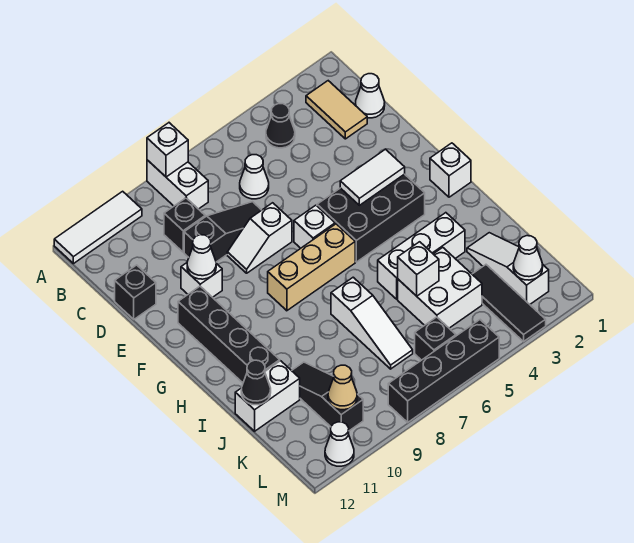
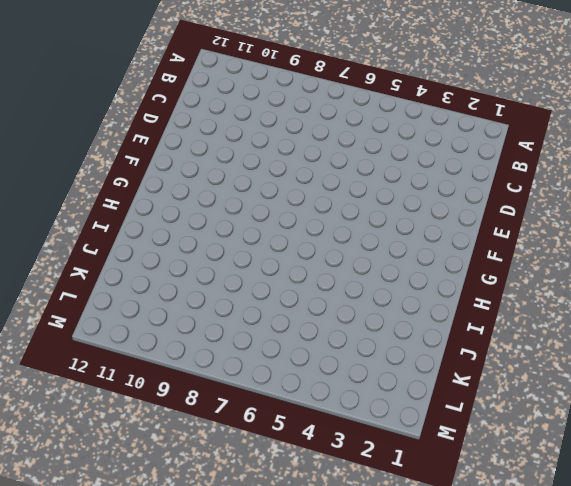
none -> white 1x2 brick [147,160,208,209]
none -> white 1x3 tile [54,191,142,264]
none -> tan 1x2 tile [306,81,367,139]
none -> black 1x1 cone [266,104,295,148]

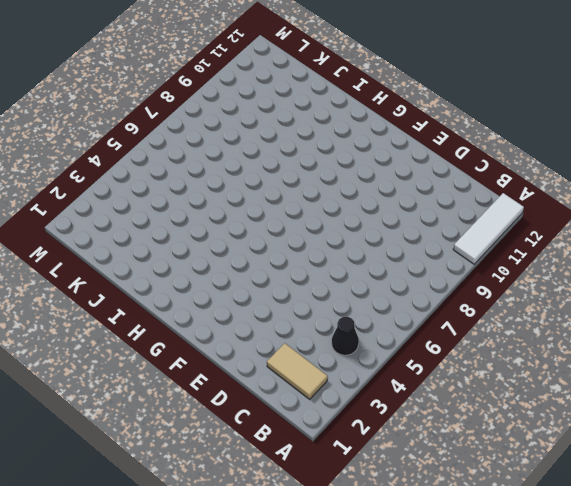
none -> white 1x2 brick [147,160,208,209]
none -> white 1x1 cone [355,74,385,118]
none -> white 1x1 cone [240,155,269,199]
none -> black 1x1 brick [164,198,205,252]

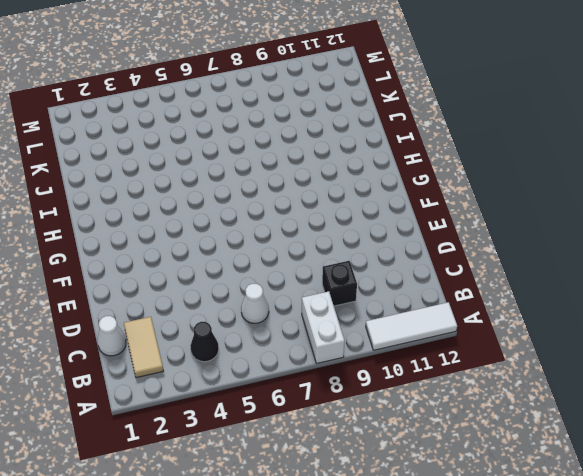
none -> black 1x3 slope [184,202,261,262]
none -> black 1x1 brick [115,265,156,319]
none -> white 1x2 slope [227,203,292,273]
none -> white 1x1 brick [181,263,222,297]

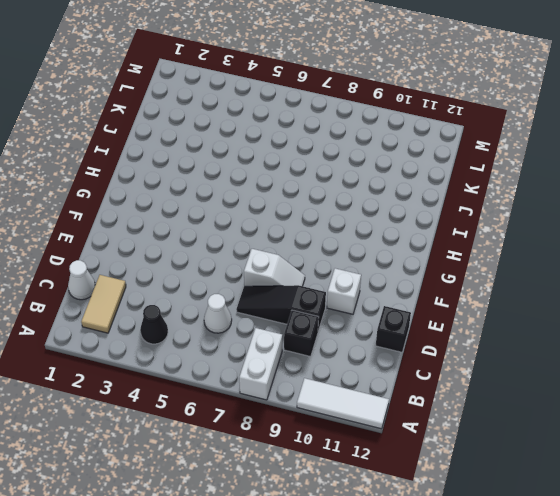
none -> black 2x3 brick [317,174,425,262]
none -> white 1x1 brick [294,205,335,248]
none -> black 1x4 brick [178,286,280,383]
none -> white 1x1 brick [430,143,471,197]

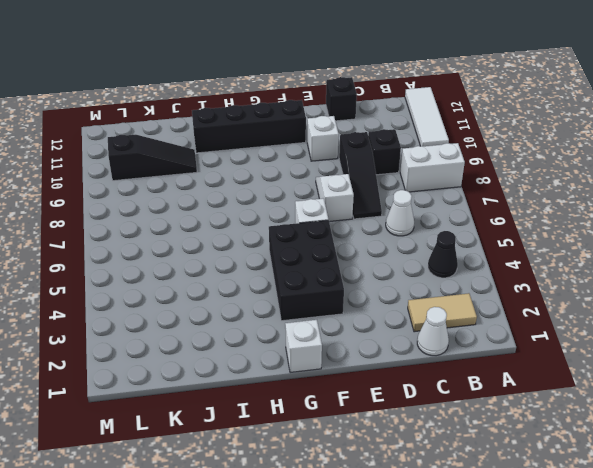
none -> tan 1x3 brick [268,224,355,311]
none -> white 1x3 brick [378,213,465,299]
none -> white 1x3 slope [331,277,413,369]
none -> white 1x3 slope [467,233,549,304]

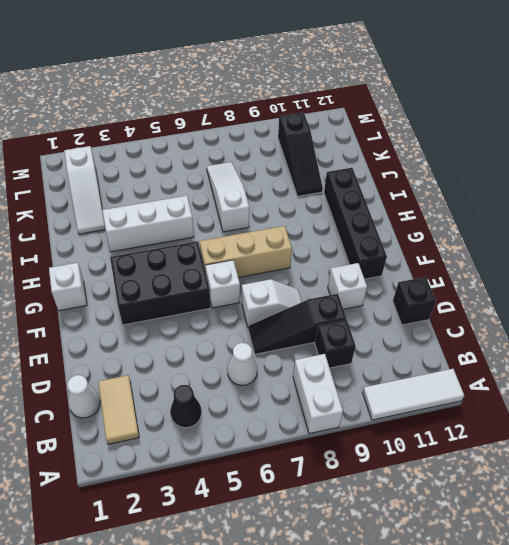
none -> white 2x2 brick [398,247,482,328]
none -> white 1x2 brick [235,361,300,431]
none -> black 1x3 tile [472,265,546,341]
none -> black 1x1 brick [415,317,456,360]

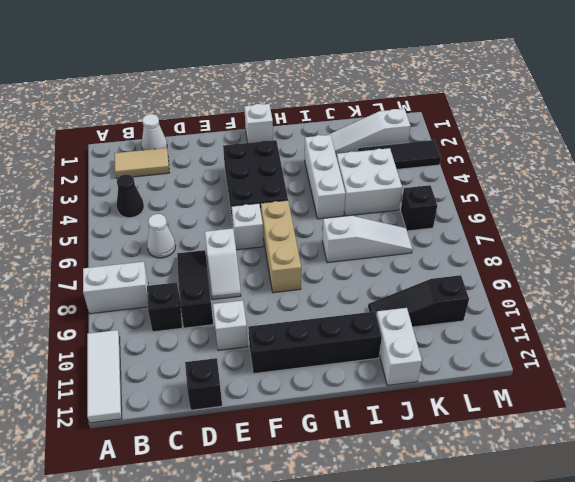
none -> black 1x4 brick [388,320,499,422]
none -> white 1x1 cone [325,422,354,466]
none -> white 1x1 brick [147,123,188,177]
none -> white 1x1 cone [187,235,216,279]

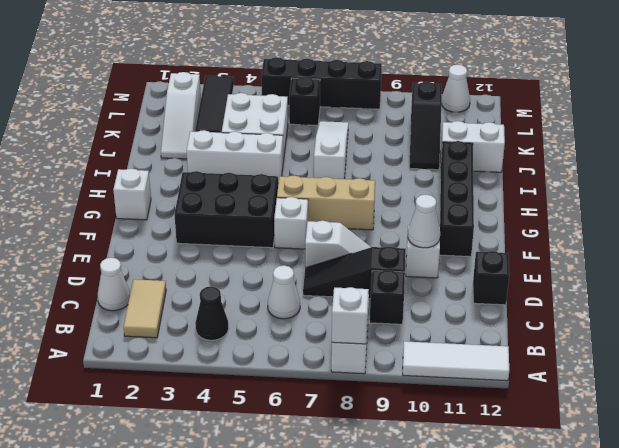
none -> white 1x2 tile [340,149,405,205]
none -> white 1x1 brick [398,242,439,296]
none -> black 1x1 cone [241,360,271,405]
none -> white 1x1 cone [513,236,543,280]

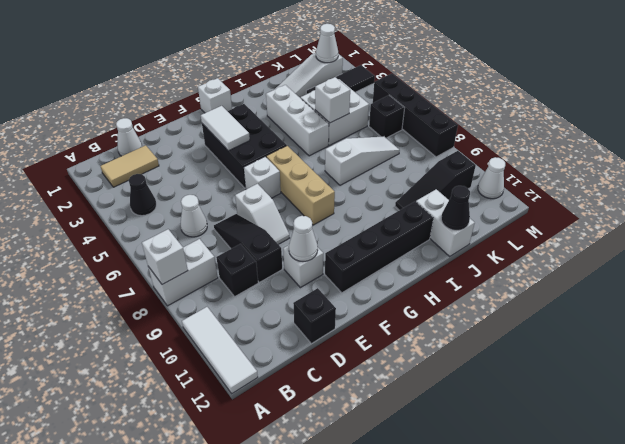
none -> tan 1x1 cone [328,365,357,410]

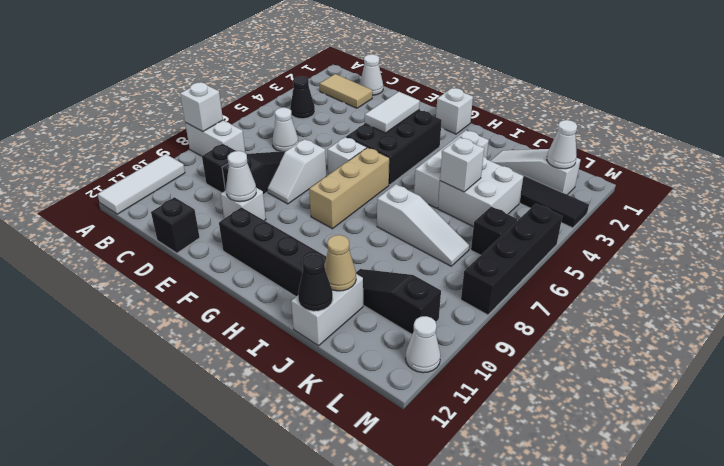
tan 1x1 cone [325,235,356,291] -> tan 1x1 cone moved to [328,365,357,410]

